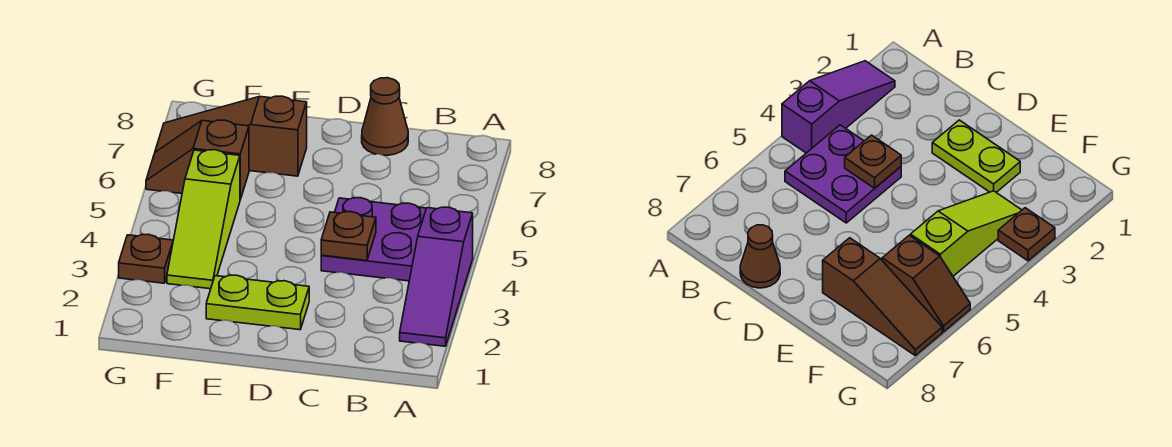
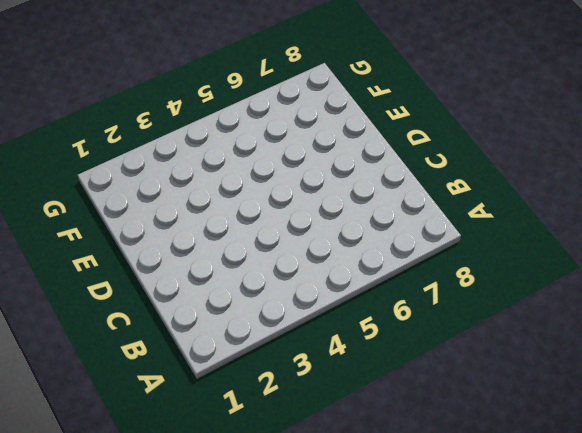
none -> purple 1x3 slope [400,207,473,346]
none -> purple 2x2 plate [321,198,426,281]

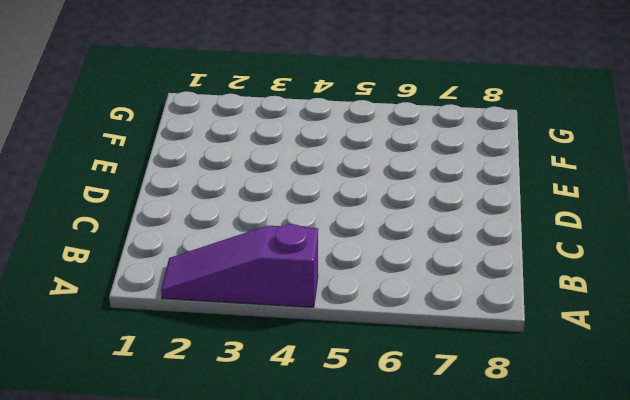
none -> purple 2x2 plate [321,198,426,281]
none -> brown 1x1 cone [362,78,408,155]

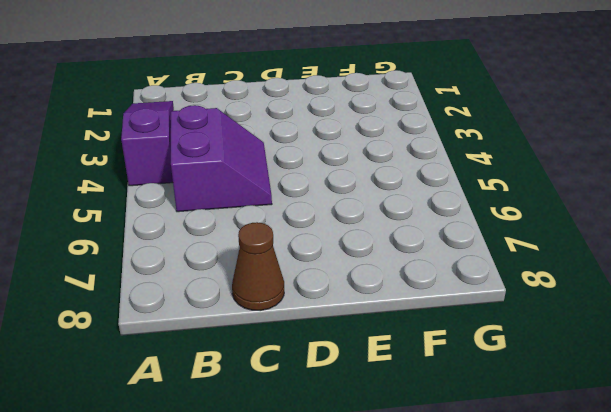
purple 2x2 slope [171,105,272,212] -> purple 2x2 plate [321,198,426,281]
none -> lime 1x2 plate [206,275,309,330]
none -> brown 1x3 slope [155,96,307,176]

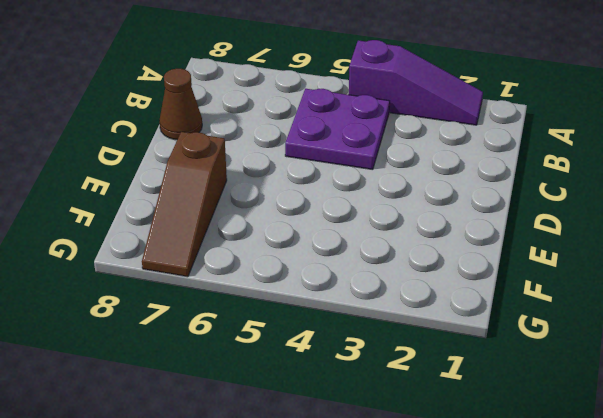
none -> lime 1x2 plate [206,275,309,330]
none -> lime 1x3 slope [167,150,240,289]

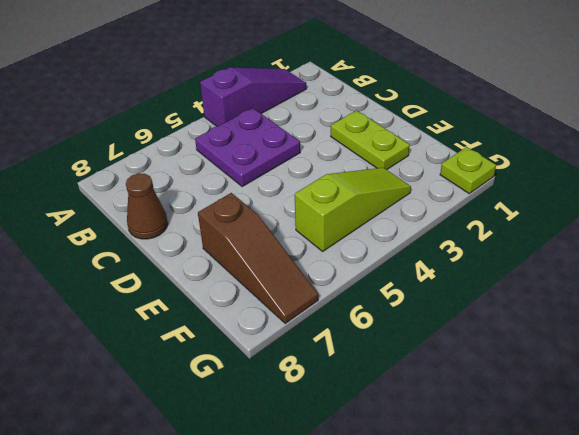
lime 1x1 plate [440,147,496,193] -> none
none -> brown 1x2 slope [146,120,249,200]
none -> brown 1x1 plate [119,234,173,283]

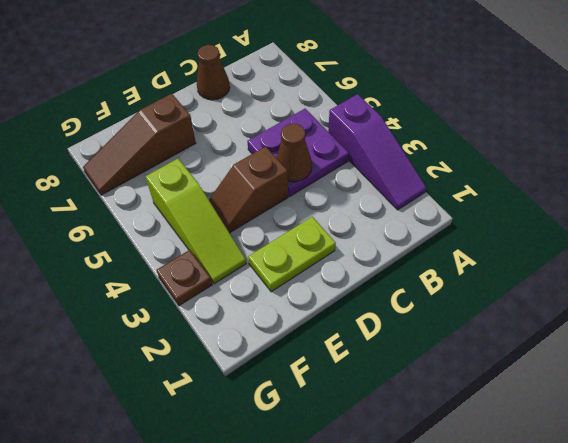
brown 1x1 cone [277,124,312,182] -> brown 1x1 plate [321,212,376,261]
brown 1x2 slope [209,146,288,233] -> brown 1x2 slope moved to [146,120,249,200]

